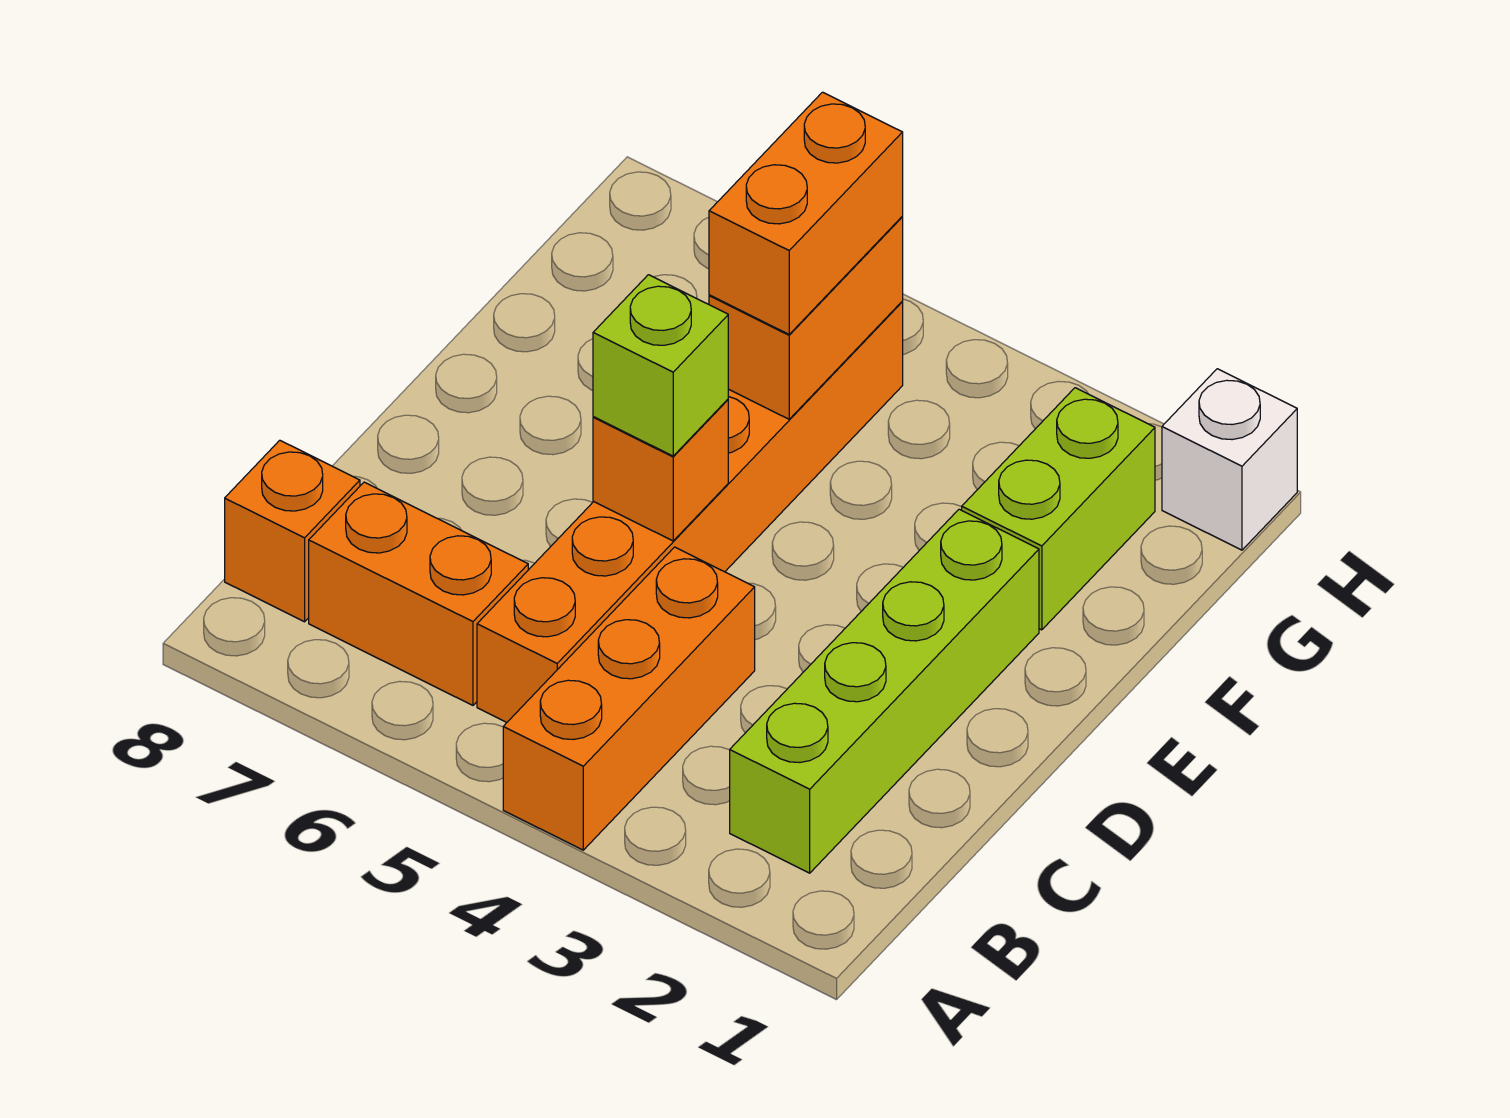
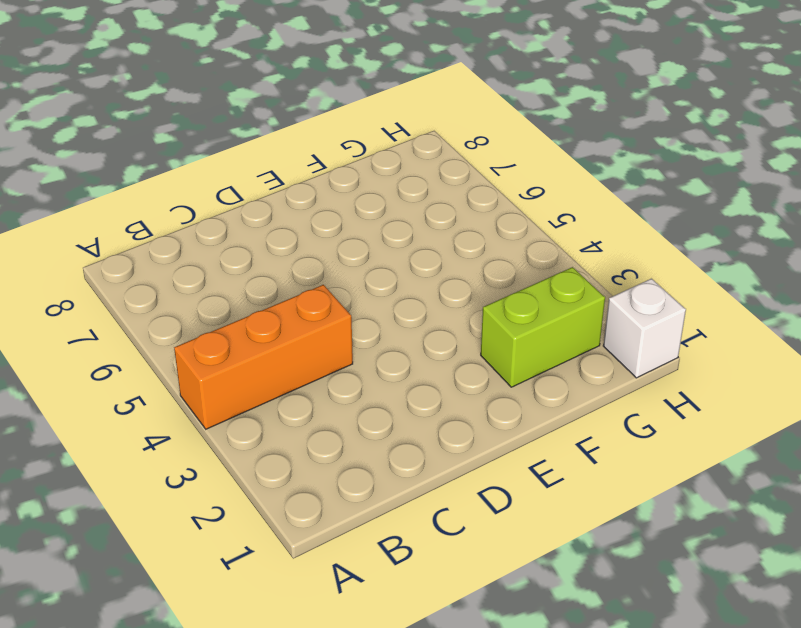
none -> lime 1x4 brick [730,509,1039,873]
none -> orange 1x6 brick [477,302,903,722]

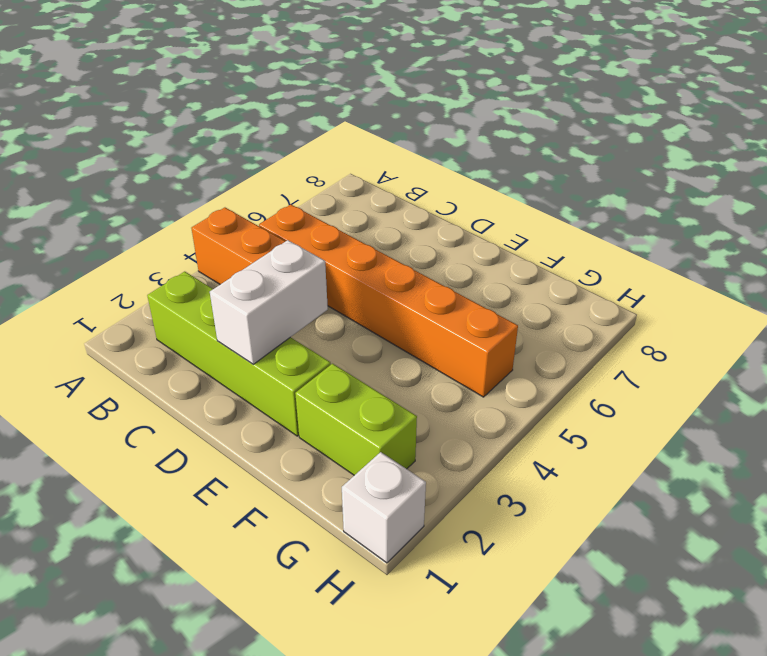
white 1x2 brick [210,240,328,364] -> none
none -> orange 1x2 brick [309,482,528,705]
none -> orange 1x1 brick [225,440,360,622]

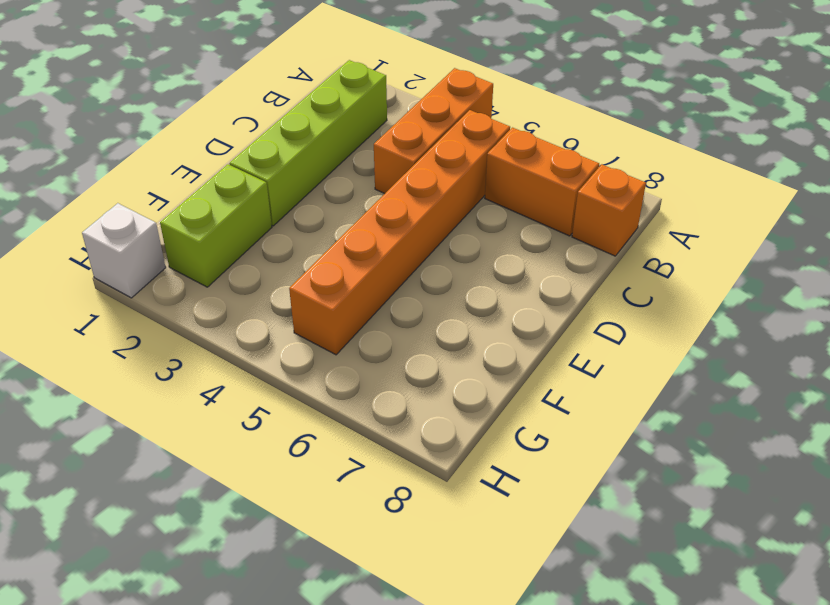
none -> orange 1x1 brick [593,399,728,541]
none -> orange 1x2 brick [709,217,903,419]

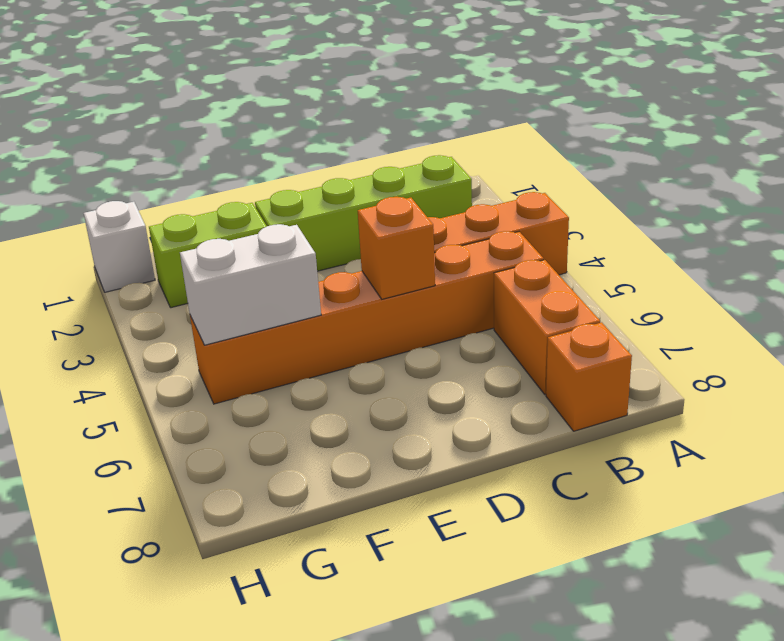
white 1x2 brick [180,224,321,345] -> orange 1x2 brick [709,217,903,419]
none -> lime 1x1 brick [593,275,728,456]
none -> orange 1x2 brick [709,92,903,334]

